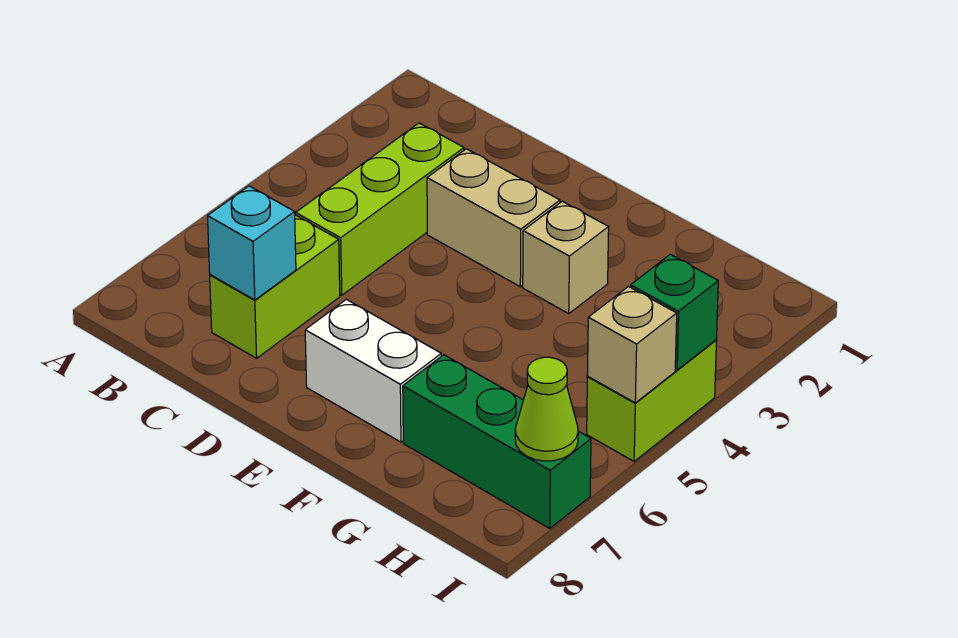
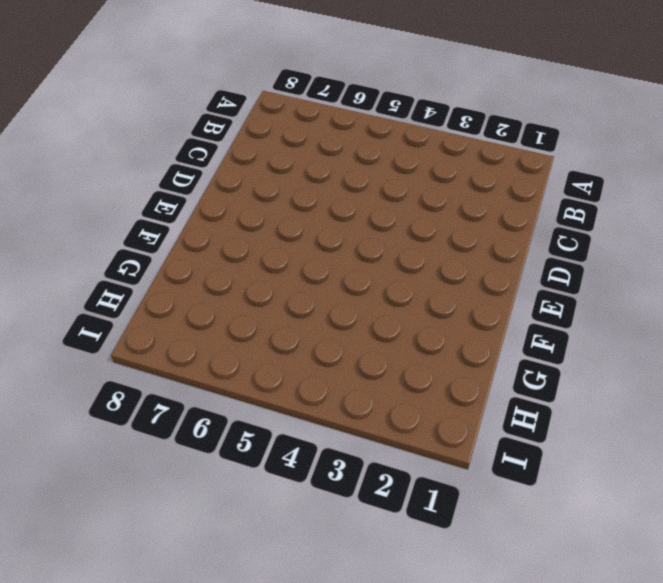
none -> lime 1x3 brick [296,123,464,295]
none -> lime 1x2 brick [210,215,340,358]

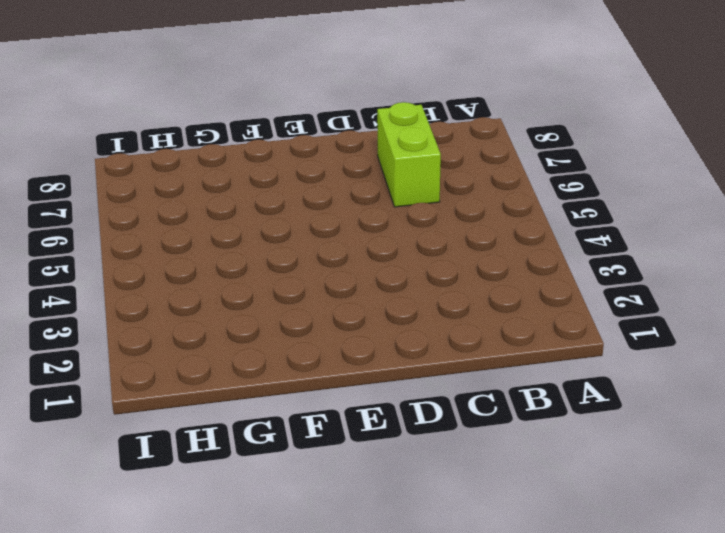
none -> lime 1x3 brick [296,123,464,295]
none -> tan 1x2 brick [427,149,560,287]

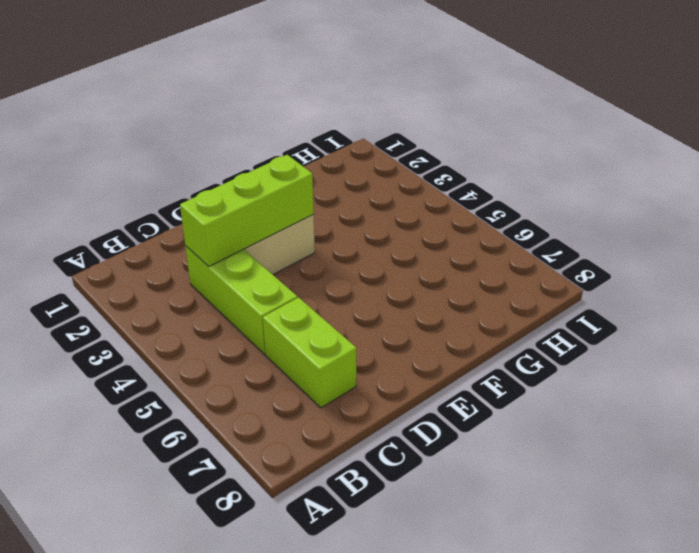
lime 1x3 brick [180,155,314,267] -> none
none -> white 1x2 brick [305,299,441,442]
none -> tan 1x1 brick [523,201,609,313]

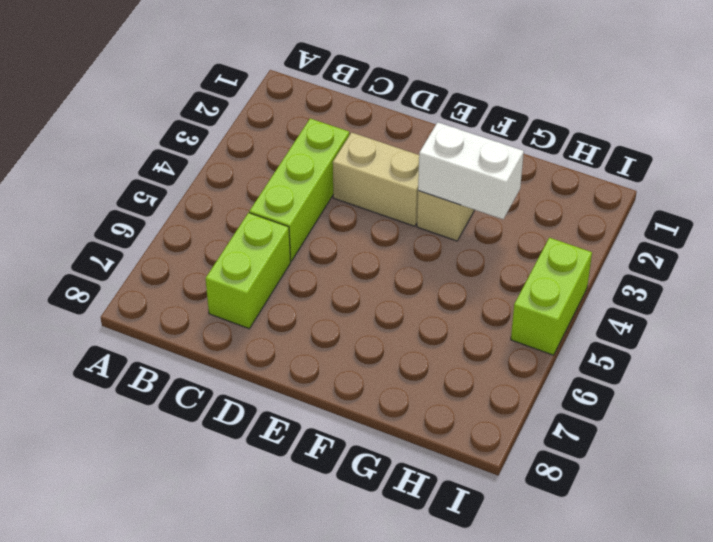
white 1x2 brick [418,122,524,219] -> white 1x2 brick moved to [305,299,441,442]
none -> green 1x3 brick [403,355,591,528]
none -> cyan 1x1 brick [208,186,296,300]

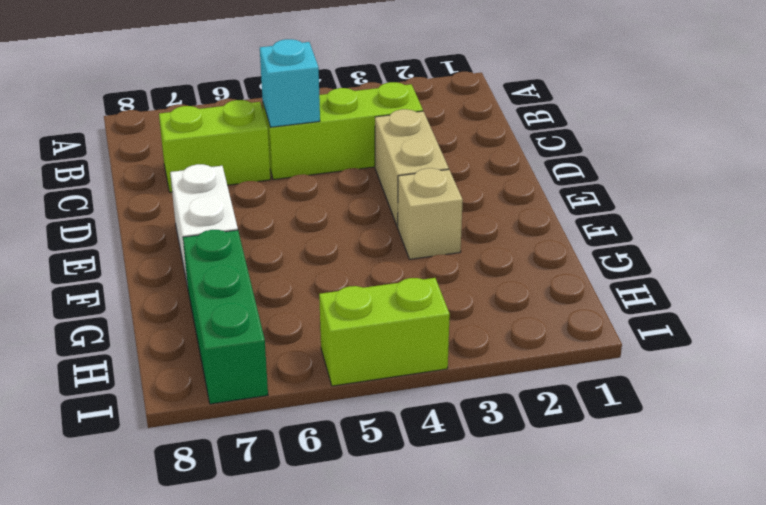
cyan 1x1 brick [260,39,320,127] -> cyan 1x1 brick moved to [208,186,296,300]
none -> green 1x1 brick [630,254,718,370]
none -> tan 1x1 brick [587,287,677,403]

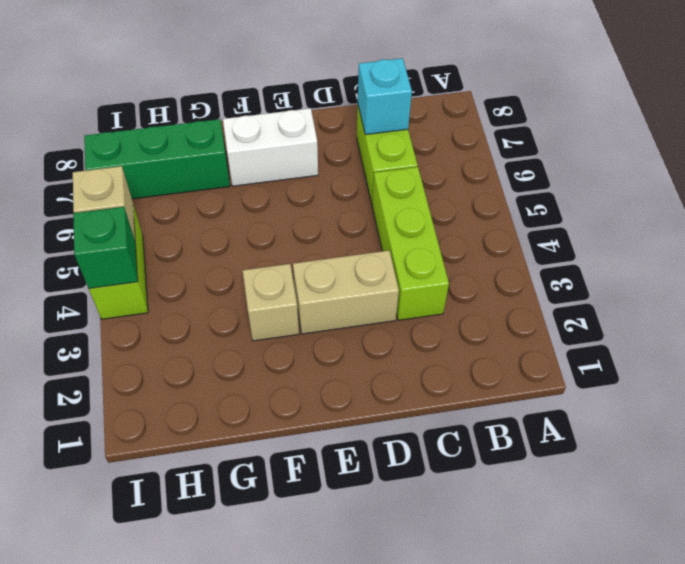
none -> lime 1x1 cone [515,357,578,461]

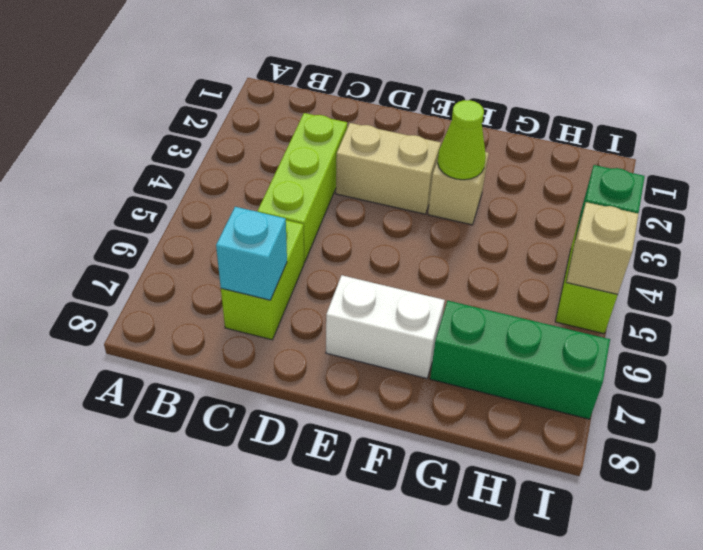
lime 1x1 cone [438,100,486,180] -> lime 1x1 cone moved to [515,357,578,461]

